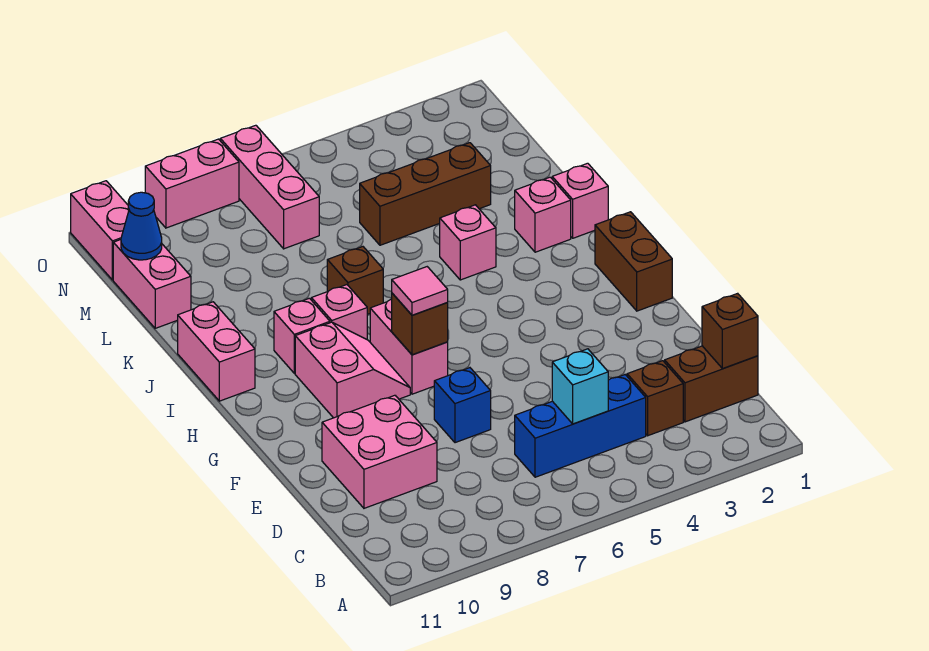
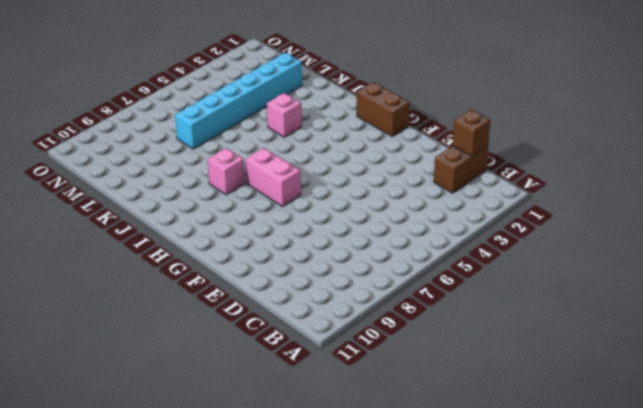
cyan 1x6 brick [175,53,302,149] -> brown 1x3 brick [360,143,491,245]
none -> brown 1x1 brick [627,361,683,436]
none -> blue 1x3 brick [515,375,646,477]
none -> pink 2x2 brick [322,395,437,508]

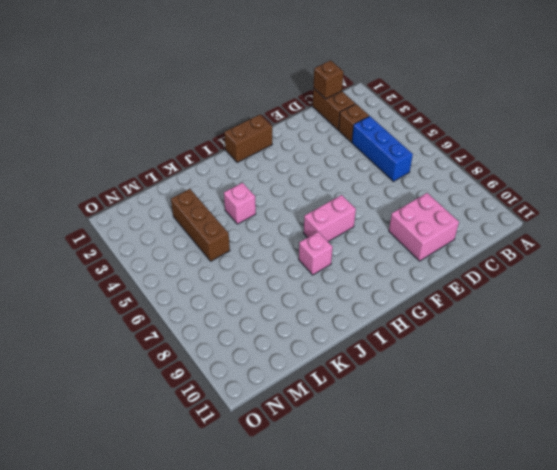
none -> blue 1x1 brick [434,368,491,443]
none -> pink 2x2 slope [295,322,410,418]
none -> pink 1x1 brick [274,298,330,373]

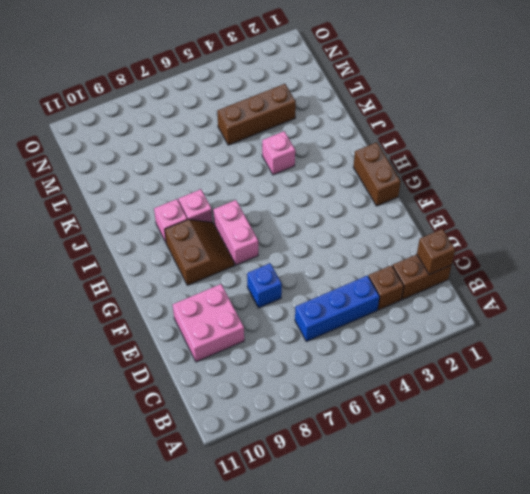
brown 2x2 slope [165,219,235,285] -> pink 2x2 slope [295,322,410,418]
none -> pink 1x2 brick [178,302,255,401]
none -> pink 1x1 brick [552,163,608,238]
none -> pink 1x1 brick [515,177,571,252]

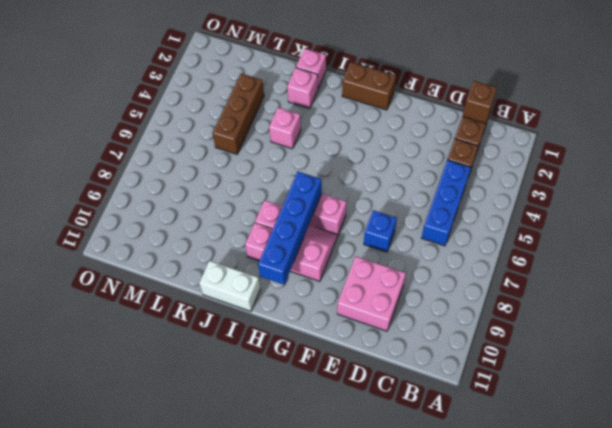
blue 1x4 brick [258,171,322,285] -> none
white 1x2 brick [199,261,260,311] -> pink 1x2 brick [178,302,255,401]
none -> brown 1x1 brick [327,247,383,314]
none -> pink 1x2 brick [113,240,191,328]
none -> pink 1x3 brick [220,125,319,249]

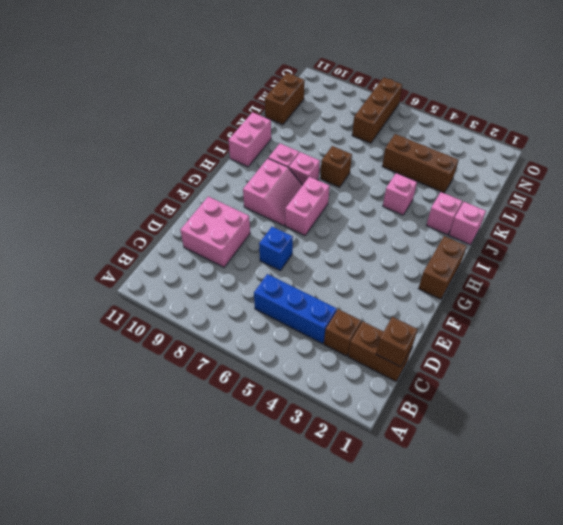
brown 1x2 brick [265,73,305,125] -> pink 1x2 brick [113,240,191,328]
brown 1x3 brick [352,78,402,143] -> pink 1x3 brick [220,125,319,249]
none -> pink 1x2 brick [71,181,129,280]
none -> pink 1x2 brick [145,139,239,228]
none -> cyan 1x1 brick [552,349,608,424]

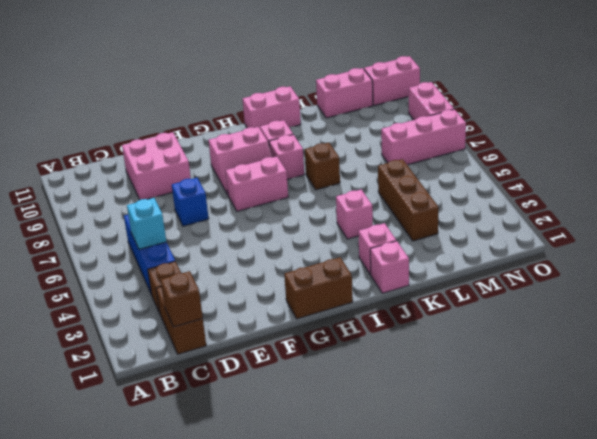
none -> brown 1x1 brick [392,293,448,355]
none -> blue 1x1 cone [121,192,162,260]
none -> pink 1x1 tile [392,267,448,315]

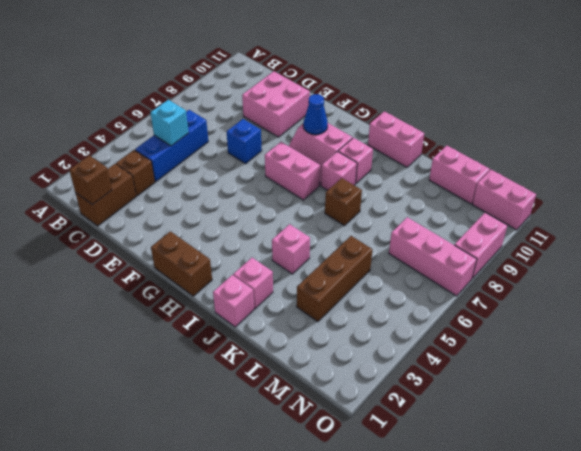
blue 1x1 cone [303,94,328,135] -> blue 1x1 cone moved to [121,192,162,260]
none -> brown 1x1 brick [392,293,448,355]
none -> pink 1x1 tile [392,267,448,315]

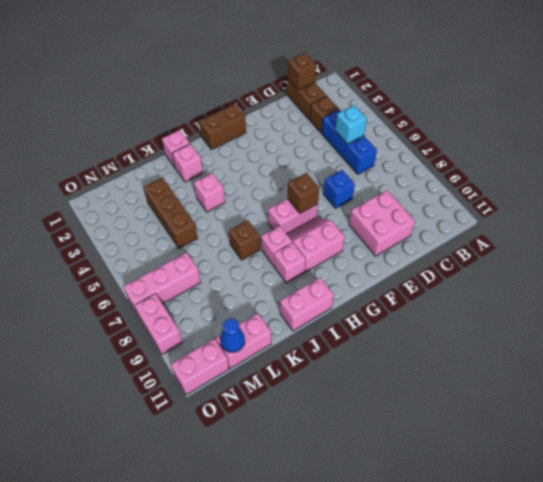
none -> pink 1x1 tile [392,267,448,315]

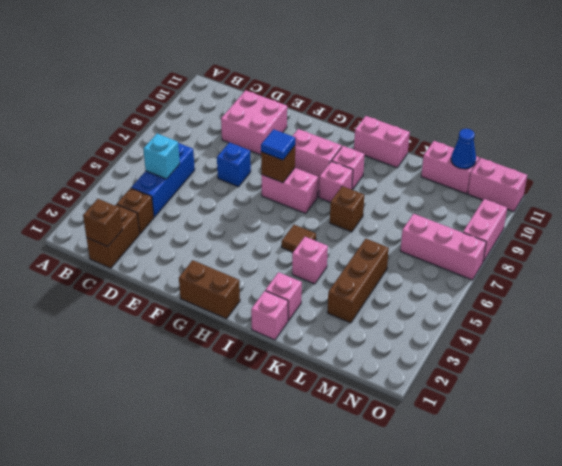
blue 1x1 tile [261,129,295,160] -> pink 1x1 tile [392,267,448,315]
brown 1x1 tile [282,225,316,252] -> none

